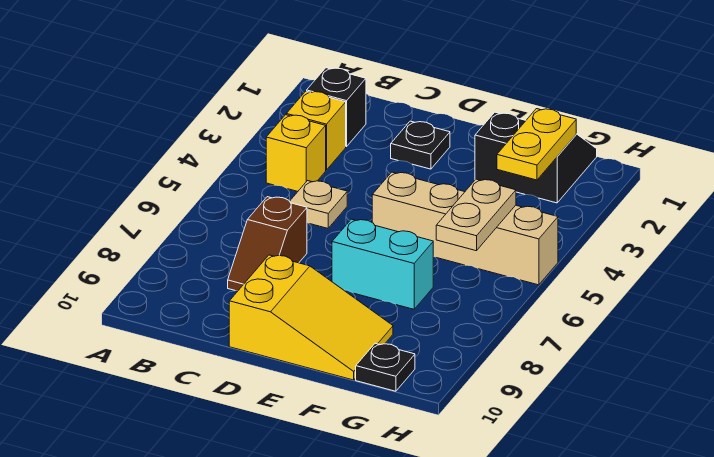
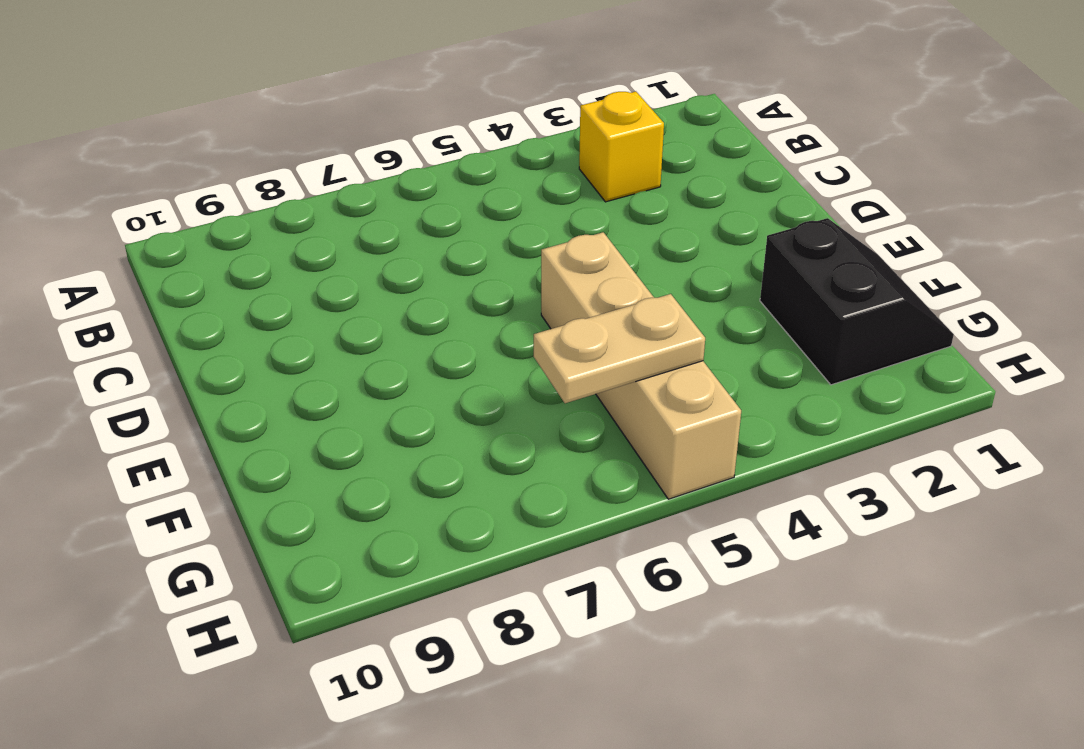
none -> black 1x1 brick [307,68,366,147]
none -> yellow 1x1 brick [266,115,326,191]
none -> tan 1x1 plate [290,181,347,228]

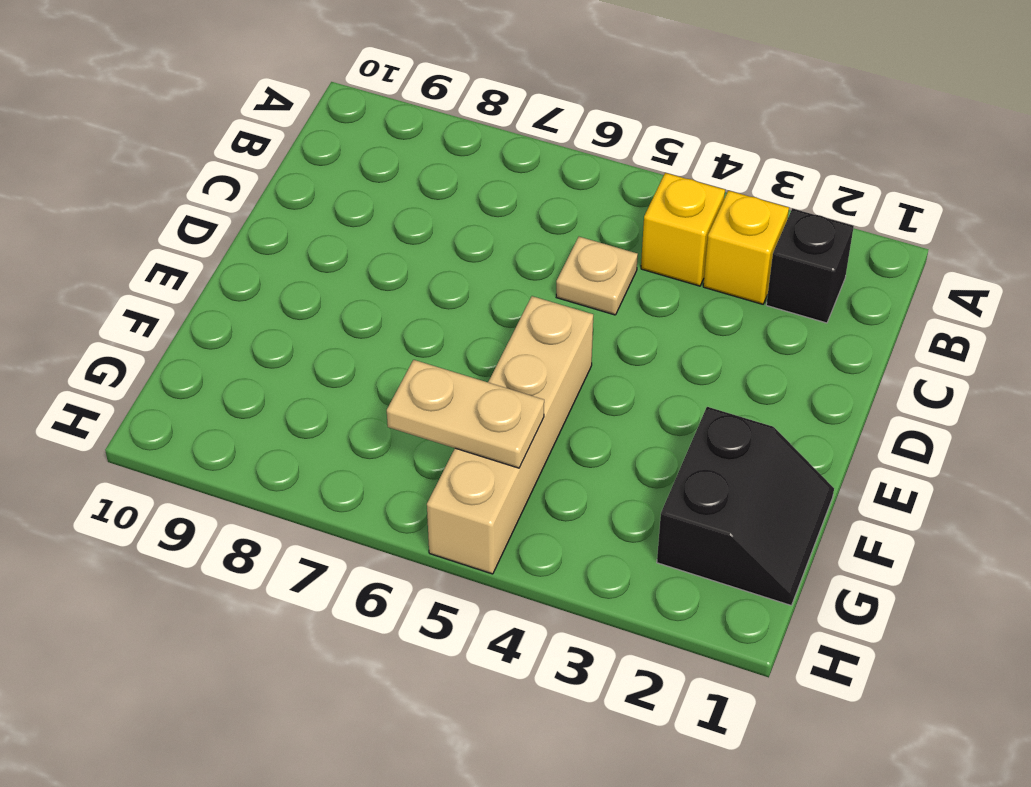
none -> brown 1x2 slope [228,197,307,291]
none -> black 1x1 plate [391,121,450,169]
none -> yellow 2x3 slope [229,255,393,380]

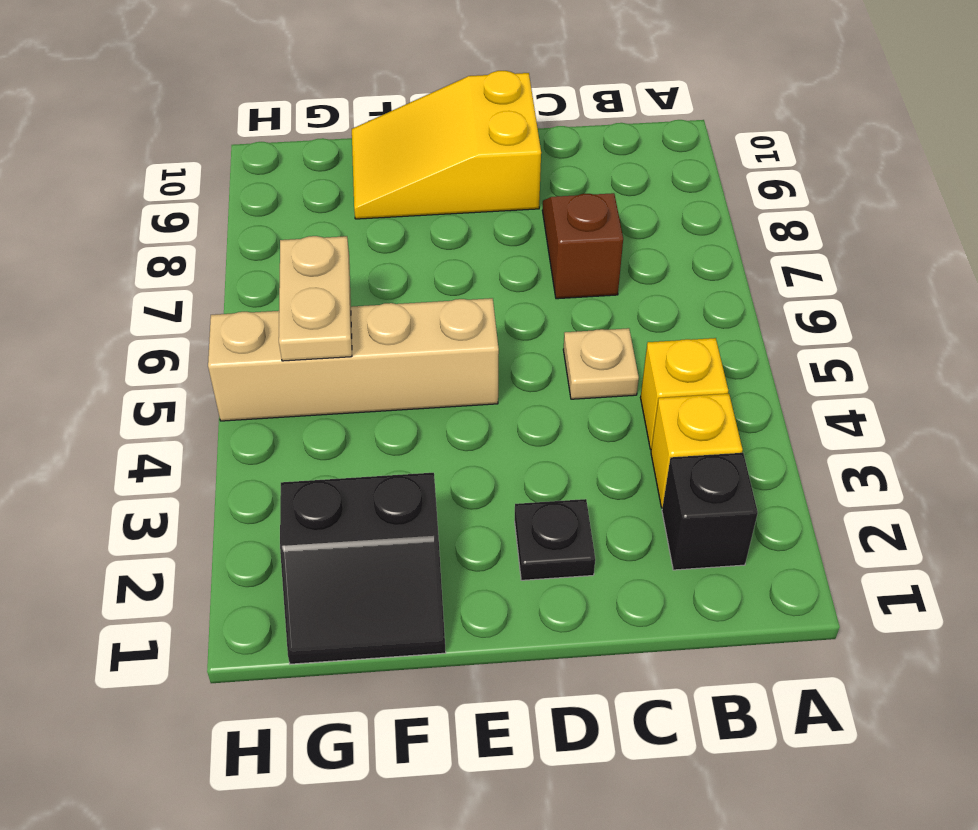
none -> cyan 1x2 brick [332,219,433,309]
none -> black 1x1 plate [356,343,415,391]
none -> yellow 1x2 plate [497,109,576,180]

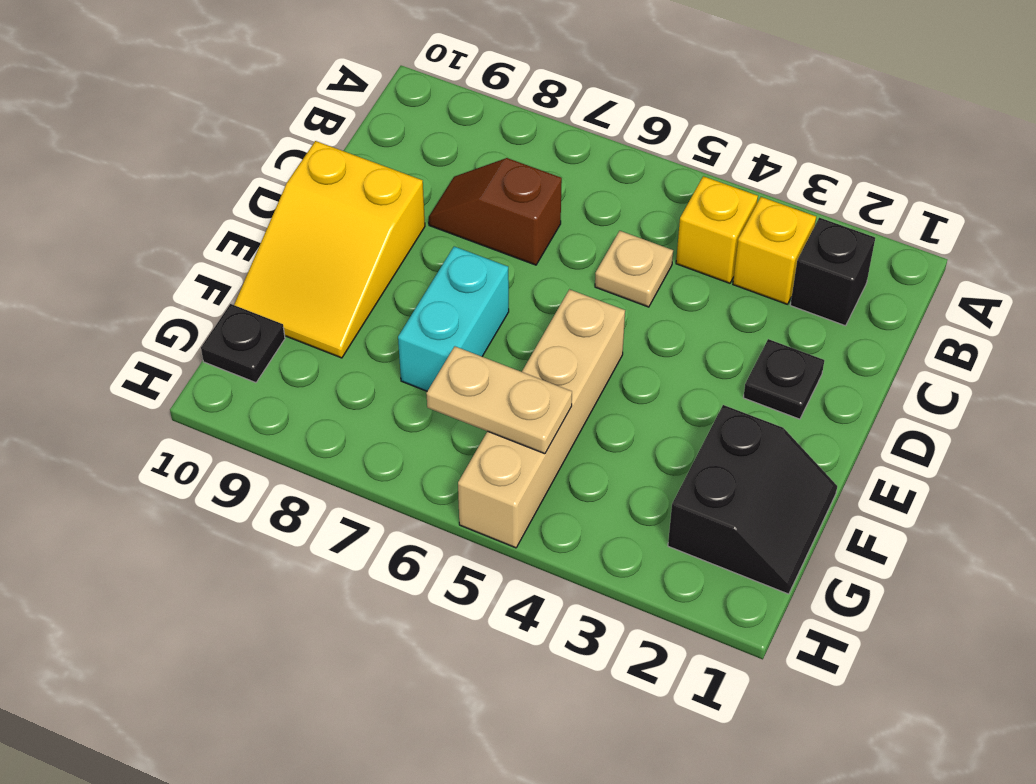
none -> yellow 1x2 plate [497,109,576,180]

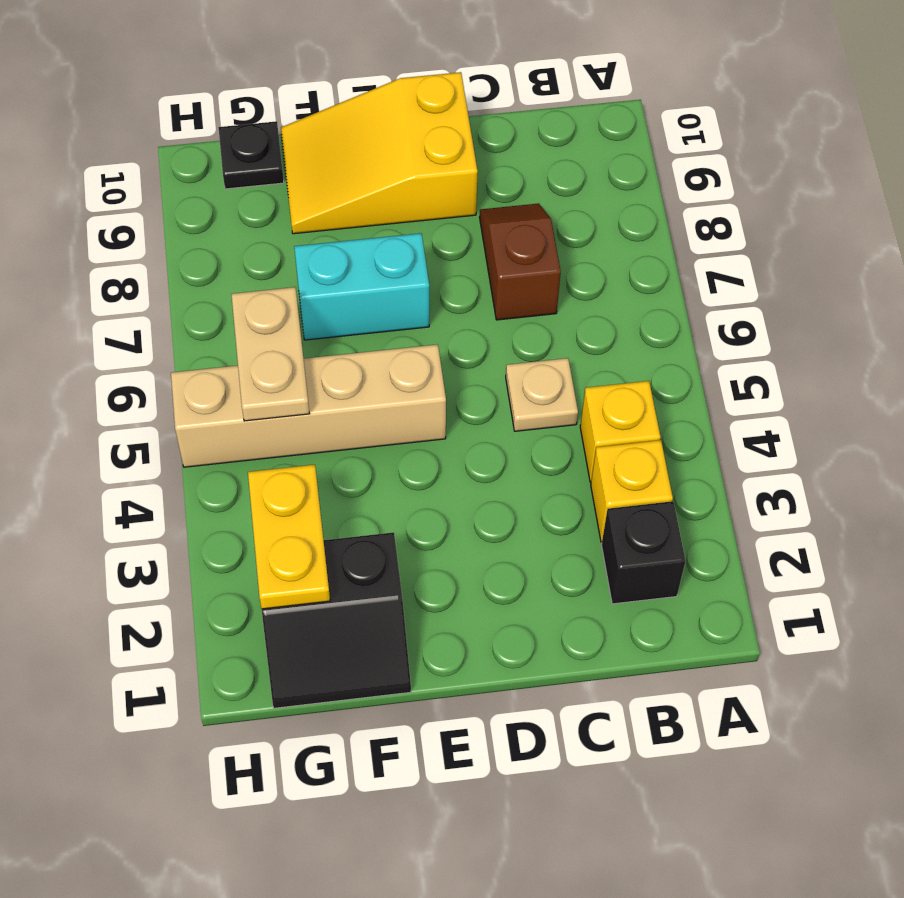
none -> black 1x1 plate [391,121,450,169]

